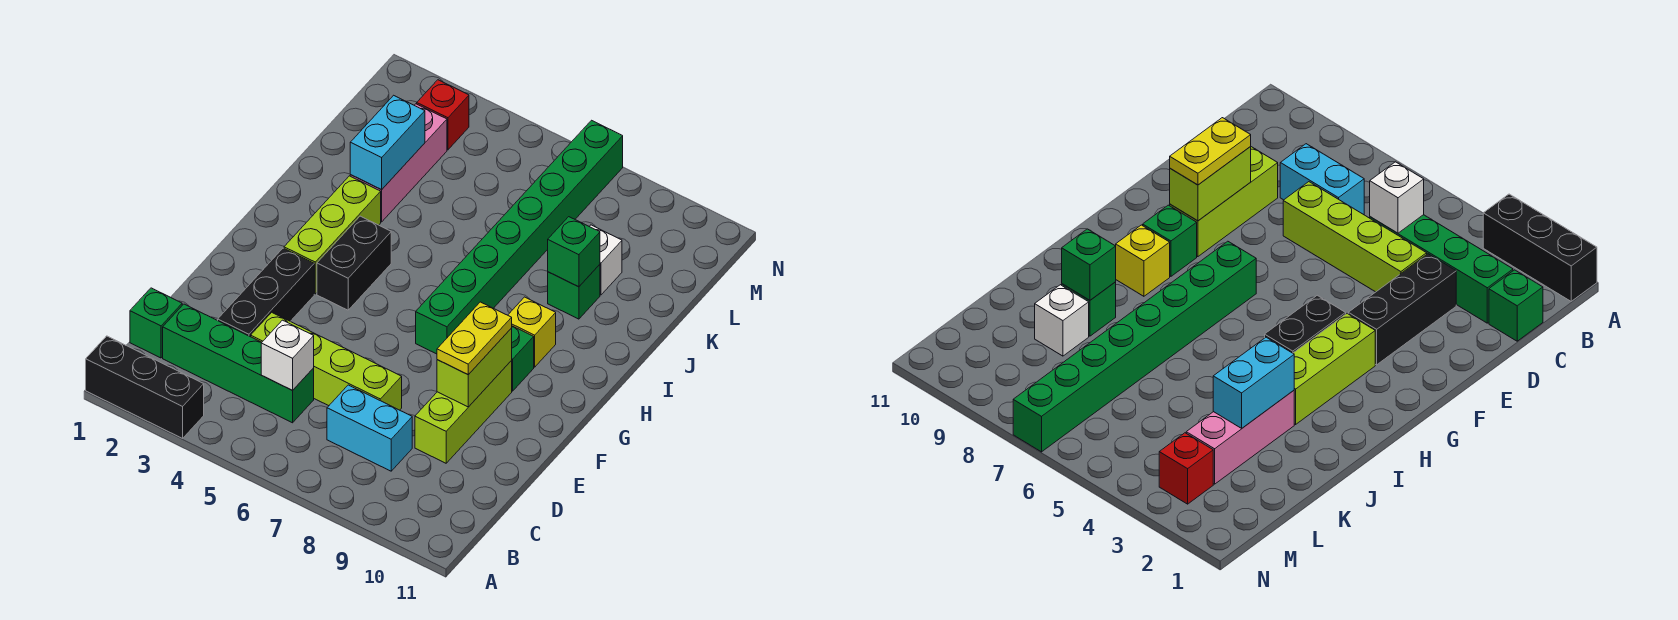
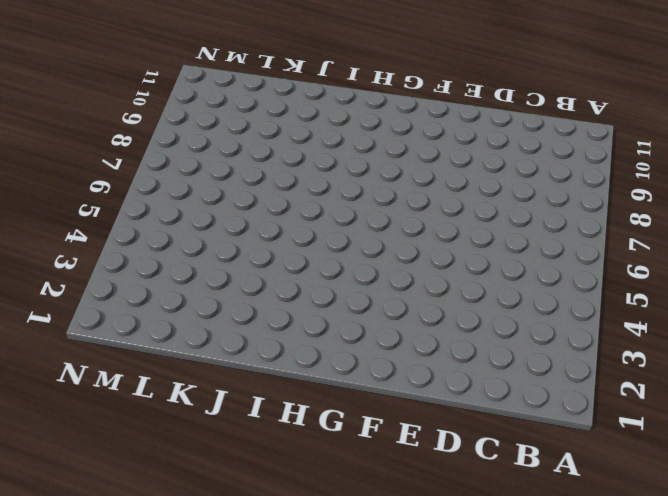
none -> black 1x3 brick [86,336,204,438]
none -> green 1x1 brick [130,288,182,358]
none -> green 1x4 brick [163,304,314,423]

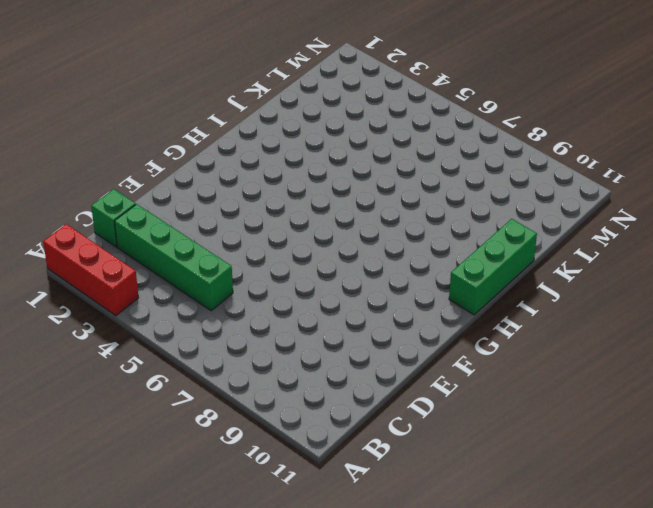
red 1x3 brick [43,224,139,316] -> black 1x3 brick [86,336,204,438]
green 1x3 brick [449,219,537,315] -> none
none -> cyan 1x2 brick [327,385,412,471]
none -> black 1x3 brick [218,248,314,337]
none -> lime 1x4 brick [251,312,402,410]

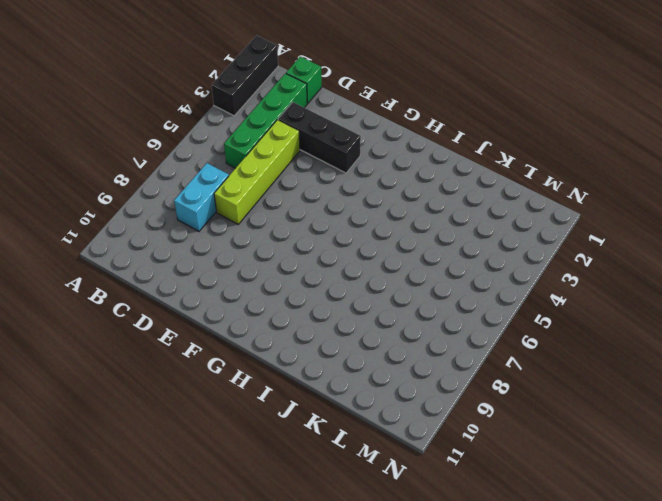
none -> lime 1x3 brick [415,361,512,463]
none -> lime 1x3 brick [284,176,381,294]
none -> black 1x2 brick [317,216,391,310]

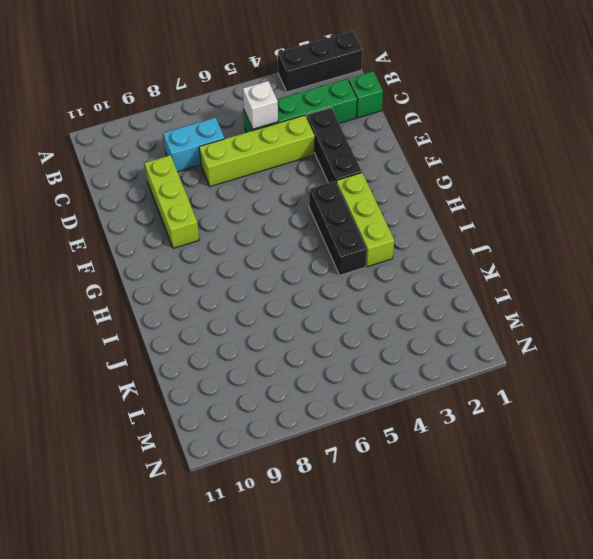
black 1x3 brick [309,181,367,275] -> black 1x2 brick [317,216,391,310]
none -> green 1x8 brick [416,120,623,354]
none -> green 1x1 brick [511,326,534,391]
none -> yellow 1x1 brick [508,297,556,367]

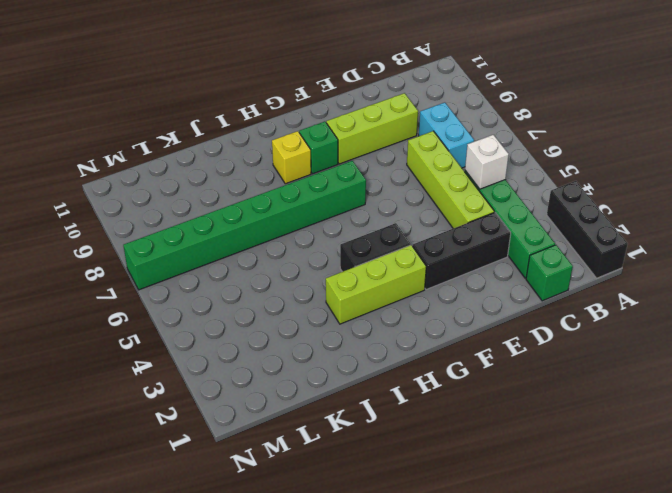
none -> pink 1x3 brick [350,104,447,222]
none -> green 1x1 brick [548,265,600,319]
none -> white 1x1 brick [589,225,622,295]

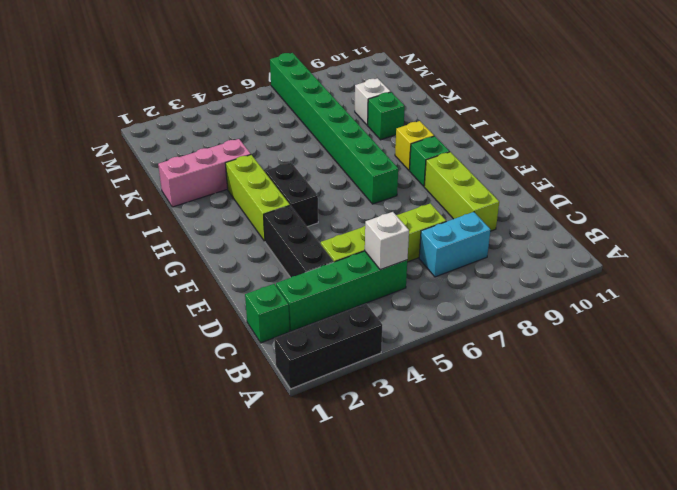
pink 1x3 brick [158,139,251,207] -> pink 1x3 brick turned to [350,104,447,222]
none -> red 1x1 brick [417,80,469,150]
none -> lime 1x2 brick [437,328,512,407]
none -> cyan 1x2 brick [350,95,425,190]

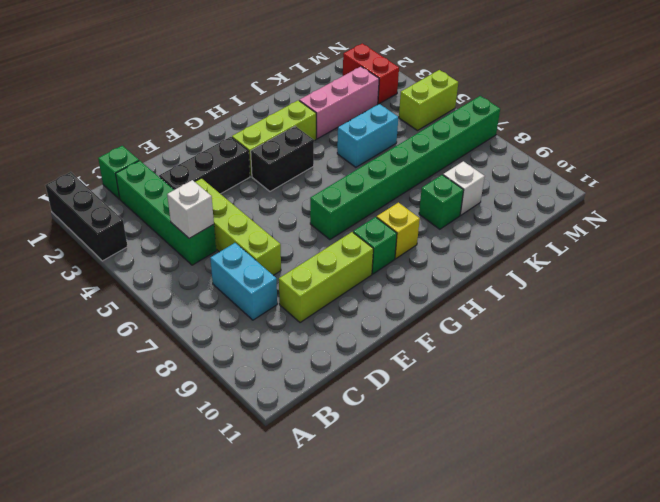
cyan 1x2 brick [337,104,398,167] -> cyan 1x2 brick moved to [350,95,425,190]
red 1x2 brick [343,44,399,104] -> red 1x1 brick [417,80,469,150]
lime 1x2 brick [399,70,458,131] -> lime 1x2 brick moved to [437,328,512,407]
none -> green 1x1 brick [548,217,600,287]
none -> yellow 1x2 plate [437,302,512,375]

